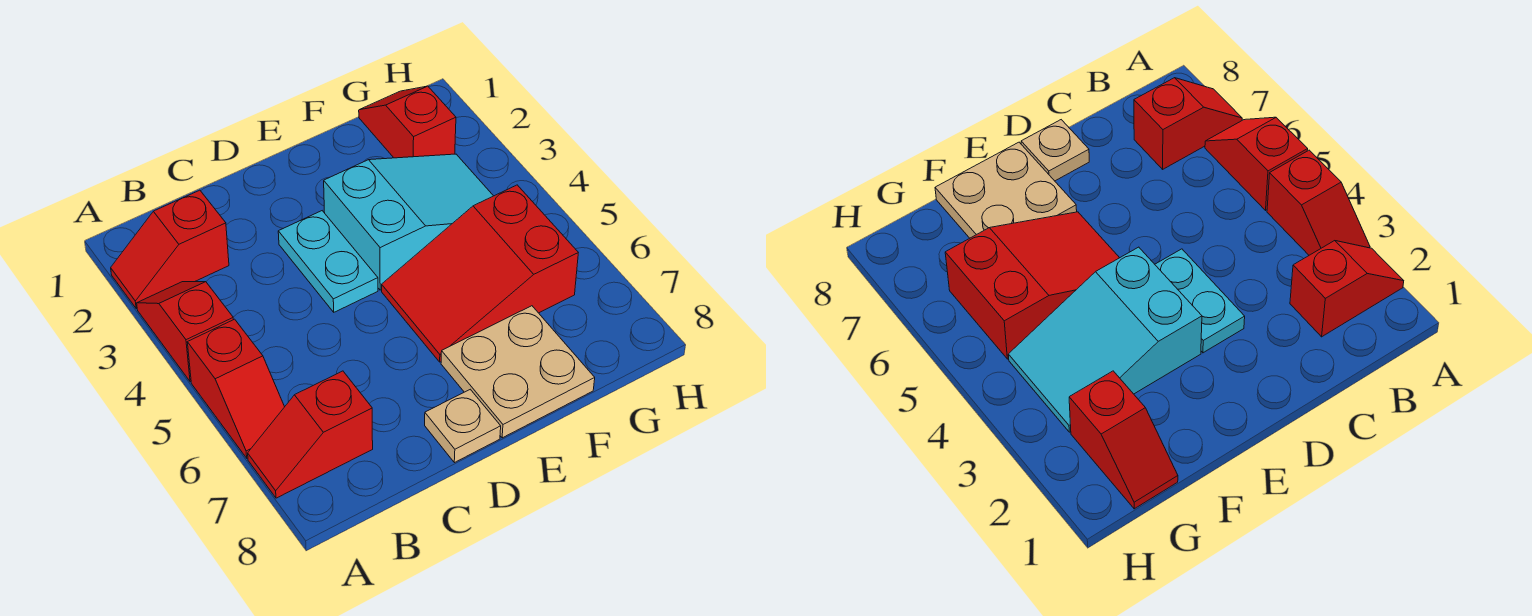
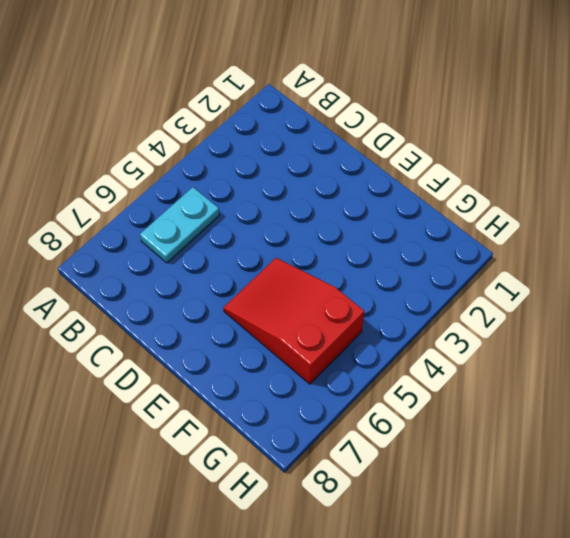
cyan 1x2 plate [140,187,219,263] -> cyan 1x2 plate moved to [278,211,378,312]
none -> red 1x2 slope [111,190,229,309]
none -> red 1x2 slope [137,282,234,382]

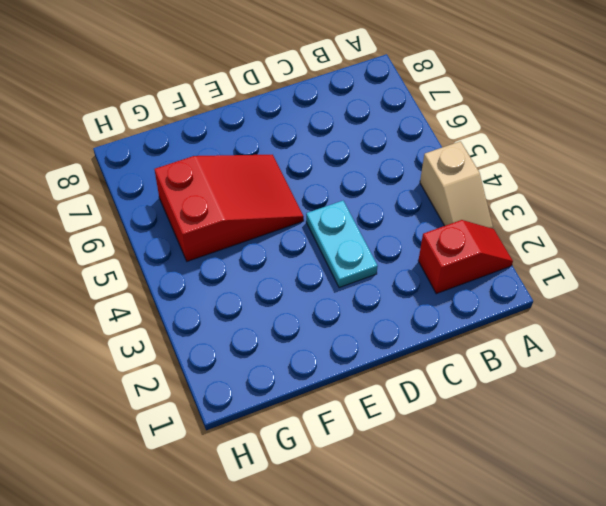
tan 1x2 slope [420,141,493,229] -> red 1x2 slope [137,282,234,382]
none -> red 1x2 slope [187,319,284,458]
none -> red 1x2 slope [248,371,373,498]

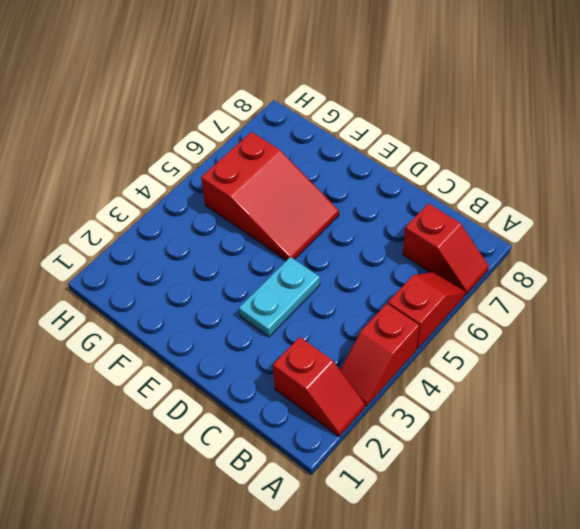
none -> tan 1x1 plate [425,389,501,463]
none -> cyan 2x3 slope [324,154,493,290]

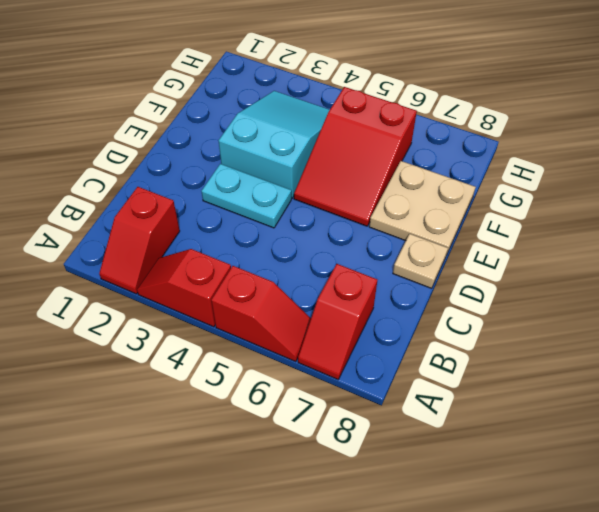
none -> red 1x2 slope [359,86,456,158]

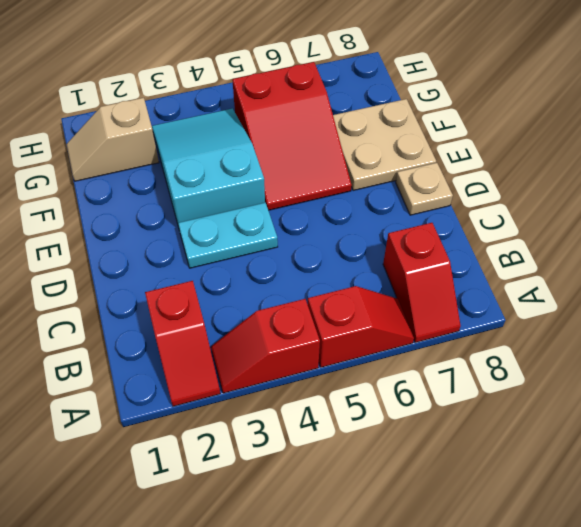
tan 1x2 slope [66,98,159,181] -> red 1x2 slope [359,86,456,158]

